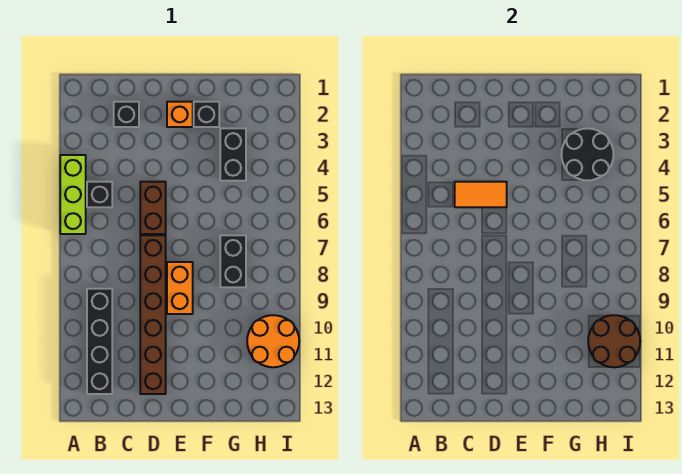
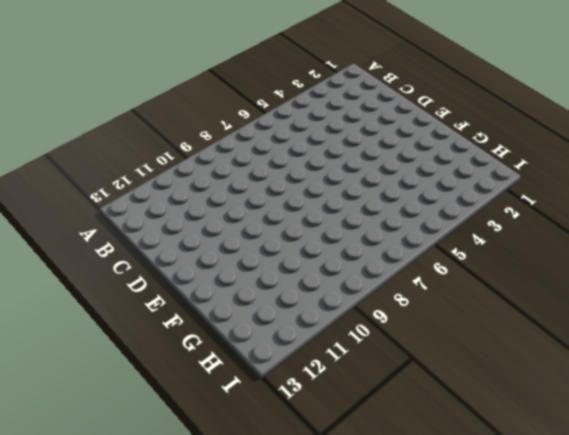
none -> lime 1x3 brick [60,155,86,234]
none -> black 1x1 brick [87,182,112,207]
none -> black 1x4 brick [87,289,112,394]

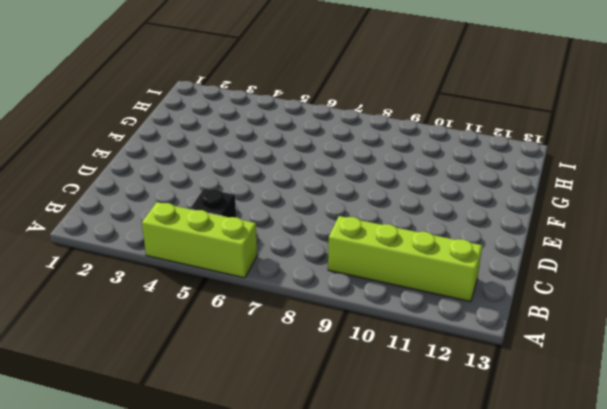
lime 1x4 brick [328,216,482,302] -> black 1x4 brick [87,289,112,394]
none -> black 1x1 brick [114,102,139,127]
none -> brown 1x2 brick [140,182,166,234]
none -> brown 1x6 brick [140,235,166,394]

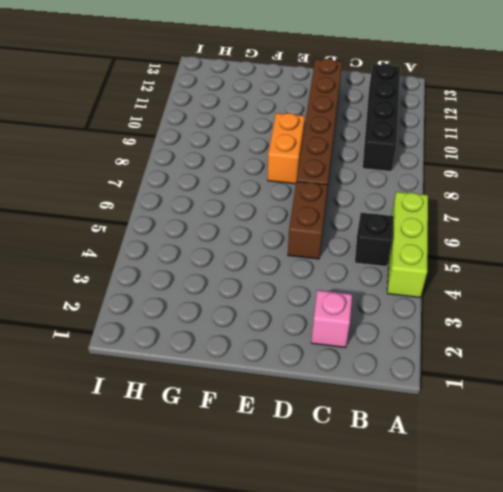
pink 1x1 brick [311,290,352,348] -> black 1x1 brick [114,102,139,127]
none -> orange 1x1 brick [167,102,193,127]
none -> black 1x1 brick [194,102,219,127]
none -> black 1x2 brick [220,128,246,181]

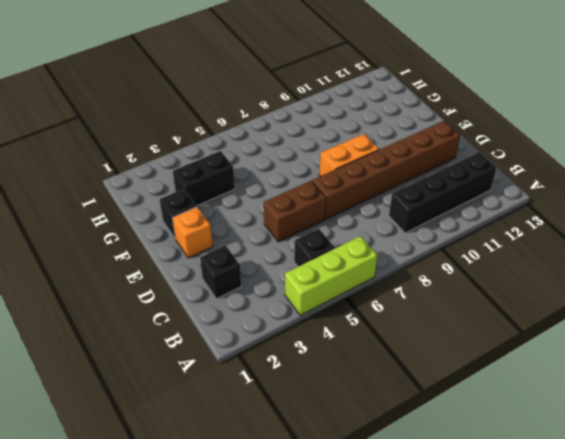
none -> black 1x2 brick [220,235,246,287]
none -> orange 2x2 round brick [247,315,299,367]
none -> orange 1x2 tile [455,182,507,207]

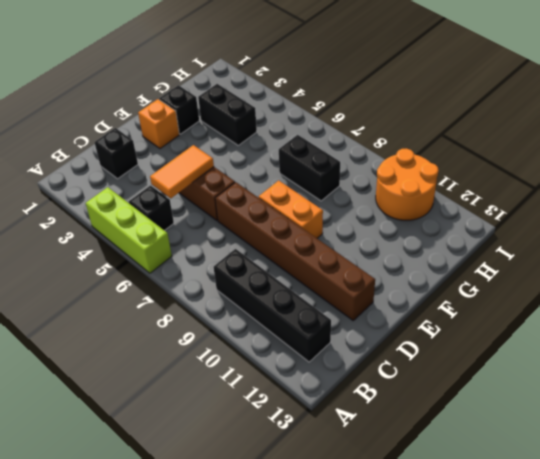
none -> black 2x2 round brick [561,128,614,180]
none -> brown 2x2 round brick [588,315,640,367]

